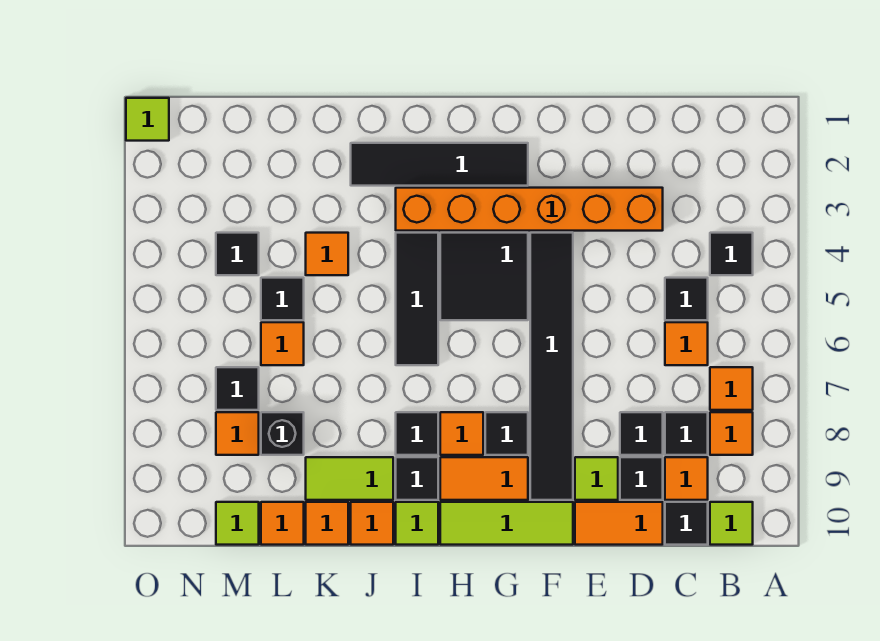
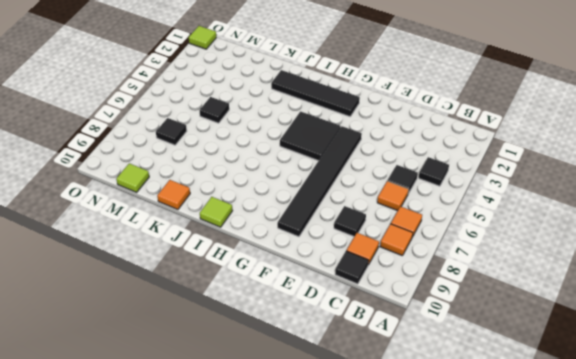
none -> lime 1x1 tile [710,502,753,545]
none -> black 1x1 tile [665,412,708,455]
none -> orange 1x6 brick [396,188,663,231]
none -> black 1x1 tile [620,457,663,500]

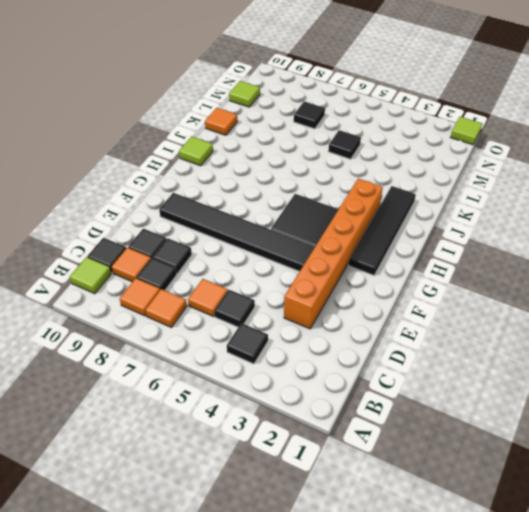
none -> orange 1x2 tile [575,502,663,545]
none -> lime 1x1 tile [575,457,618,500]
none -> lime 1x3 tile [440,502,573,545]
none -> black 1x1 tile [485,412,528,455]

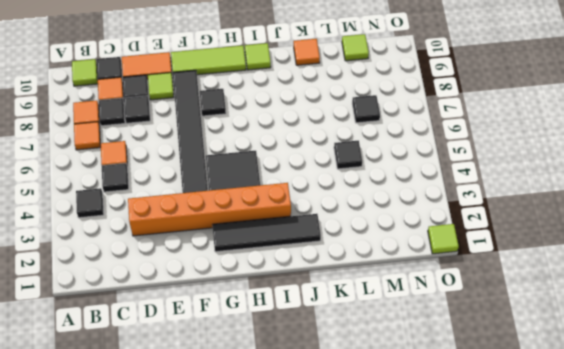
none -> orange 1x2 tile [440,457,528,500]
none -> orange 1x1 tile [440,412,483,455]
none -> black 1x3 tile [396,233,438,365]
none -> black 1x1 tile [396,412,438,455]

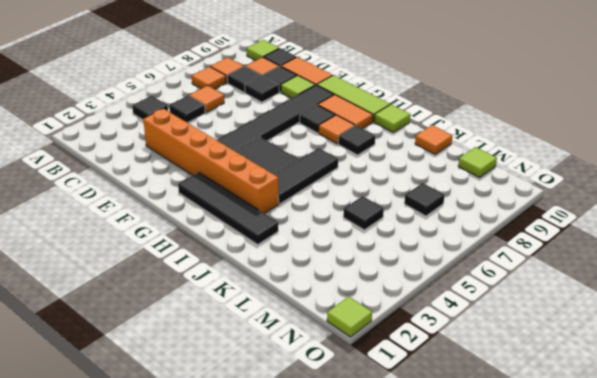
none -> black 1x1 tile [396,457,438,500]
none -> lime 1x2 tile [306,457,393,500]
none -> orange 1x1 tile [351,502,393,545]
none -> orange 1x1 tile [306,233,348,275]

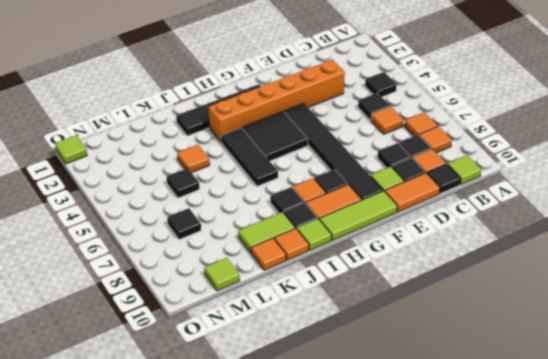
none -> orange 1x1 tile [261,322,304,365]
none -> black 1x1 brick [261,412,304,455]
none -> orange 1x1 tile [261,502,304,545]
none -> black 1x1 tile [216,233,259,275]

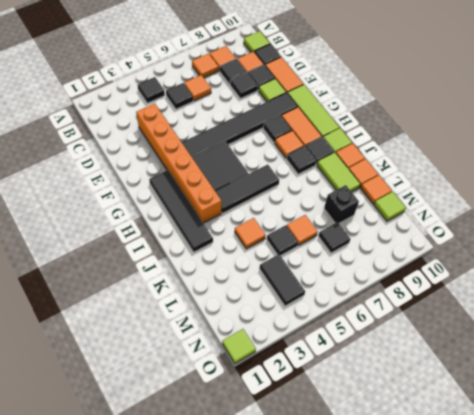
black 1x2 tile [259,254,305,306] -> black 1x1 tile [216,233,259,275]
none -> orange 1x1 tile [216,412,259,455]

